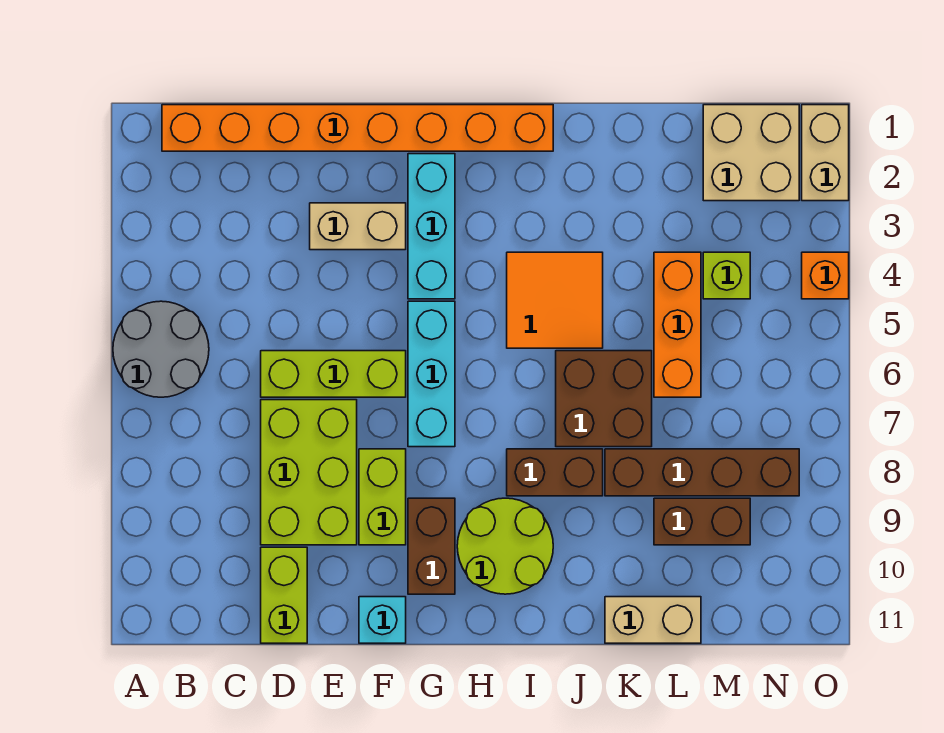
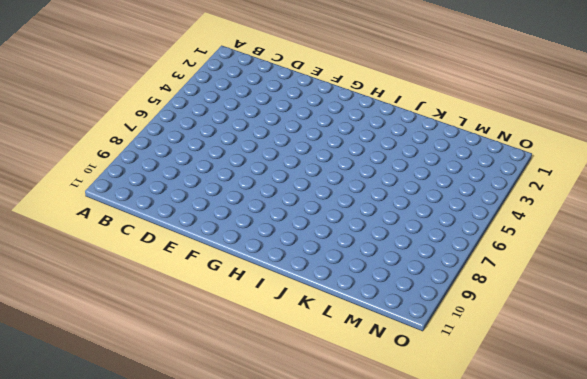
none -> grey 2x2 round brick [113,301,209,397]
none -> orange 1x8 brick [162,105,553,151]
none -> lime 1x3 brick [261,351,406,397]

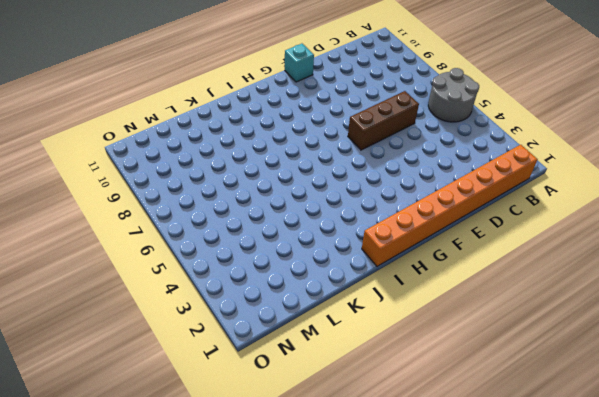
brown 1x3 brick [348,91,419,150] -> lime 1x3 brick [261,351,406,397]
none -> lime 2x3 brick [261,400,357,545]
none -> lime 1x2 brick [261,547,307,643]
none -> tan 1x2 brick [310,203,406,250]

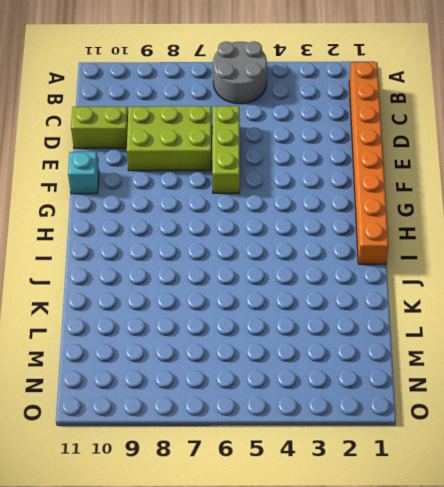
none -> tan 1x2 brick [310,203,406,250]
none -> lime 1x2 brick [359,449,406,545]
none -> cyan 1x3 brick [408,154,455,299]

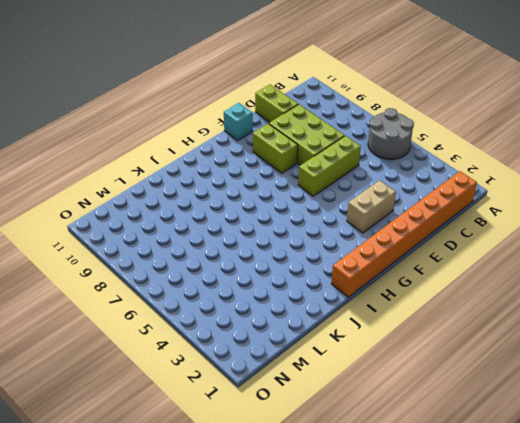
none -> cyan 1x3 brick [408,154,455,299]
none -> cyan 1x3 brick [408,301,455,447]
none -> brown 1x2 brick [408,498,455,594]

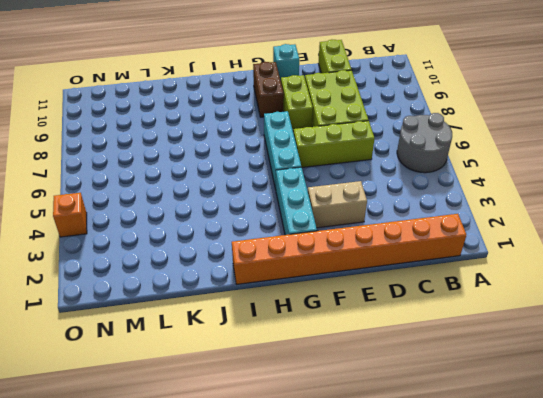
none -> lime 2x2 round brick [457,498,553,594]
none -> orange 2x2 tile [507,252,603,348]
none -> brown 1x2 brick [507,449,603,496]

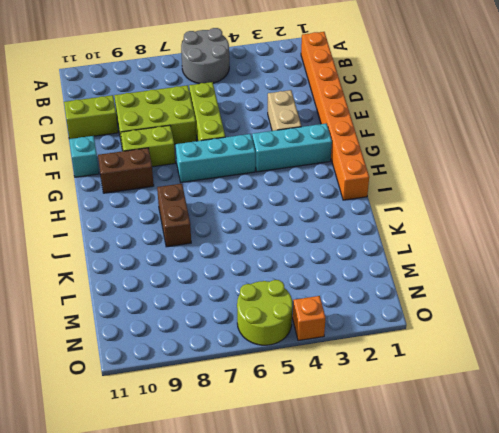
lime 2x2 round brick [237,280,292,345] -> lime 2x2 round brick moved to [457,498,553,594]
none -> orange 2x2 tile [507,252,603,348]
none -> brown 2x2 brick [556,351,652,447]
none -> brown 1x4 brick [605,449,799,496]

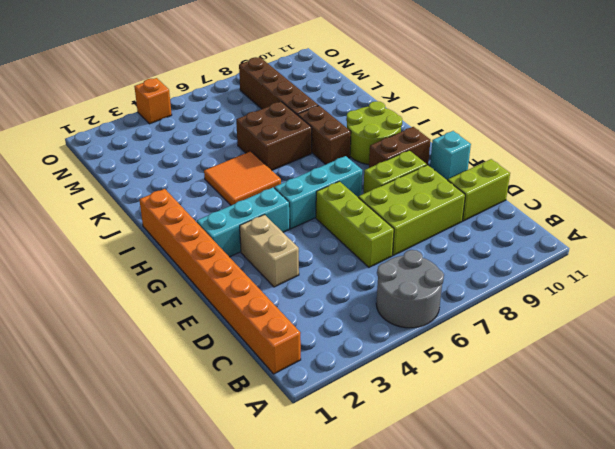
none -> tan 1x2 brick [605,597,701,643]
none -> orange 1x3 brick [654,252,701,397]
none -> brown 1x2 brick [654,498,750,545]

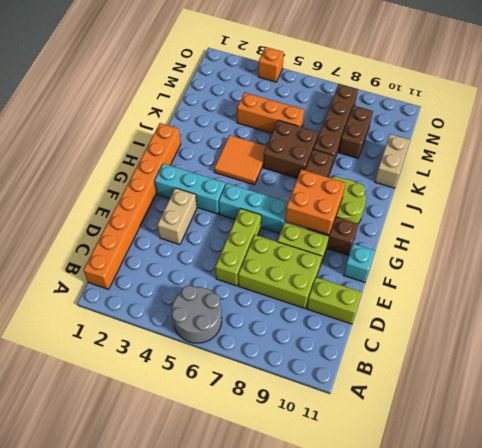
orange 2x2 brick [285,169,346,235] -> none
none -> tan 2x2 brick [703,105,799,201]
none -> lime 1x1 brick [703,252,750,299]
none -> tan 1x2 brick [802,105,849,201]

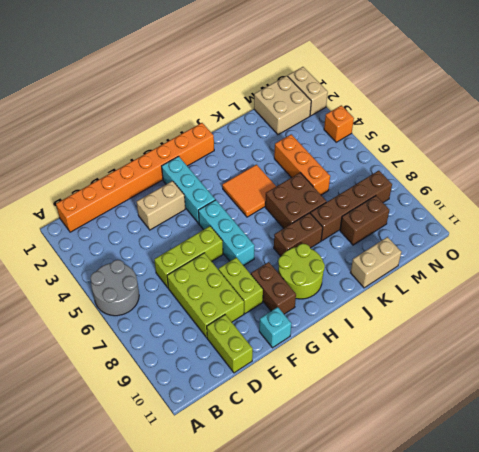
none -> lime 1x1 brick [703,252,750,299]

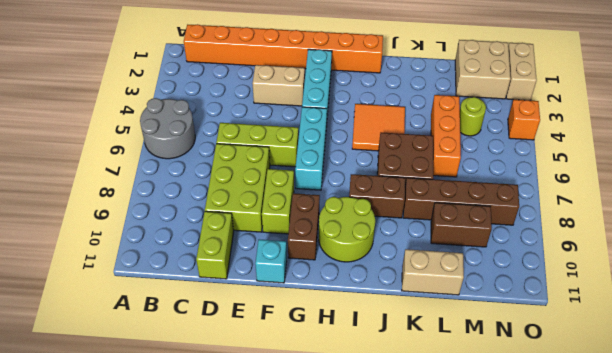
lime 1x1 round brick [460,97,486,136] -> lime 1x1 brick [703,252,750,299]

